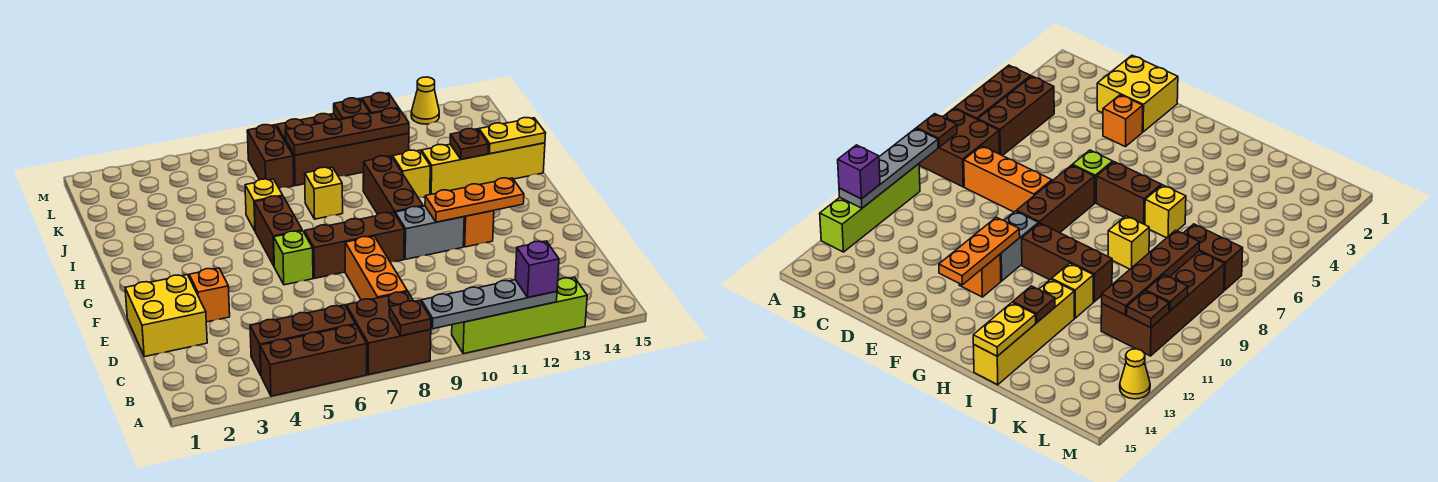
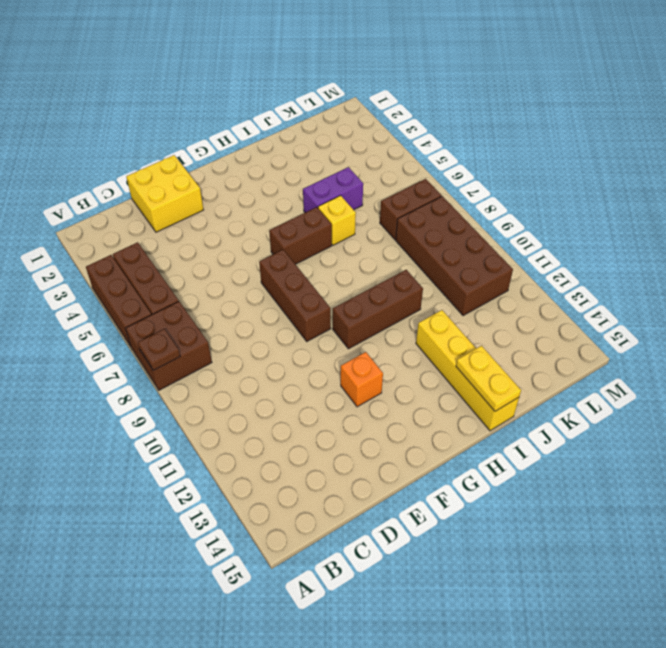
purple 1x2 brick [303,167,363,213] -> none
none -> lime 1x4 brick [452,278,587,354]
none -> orange 1x3 brick [345,236,407,300]
none -> orange 1x1 brick [189,268,230,322]

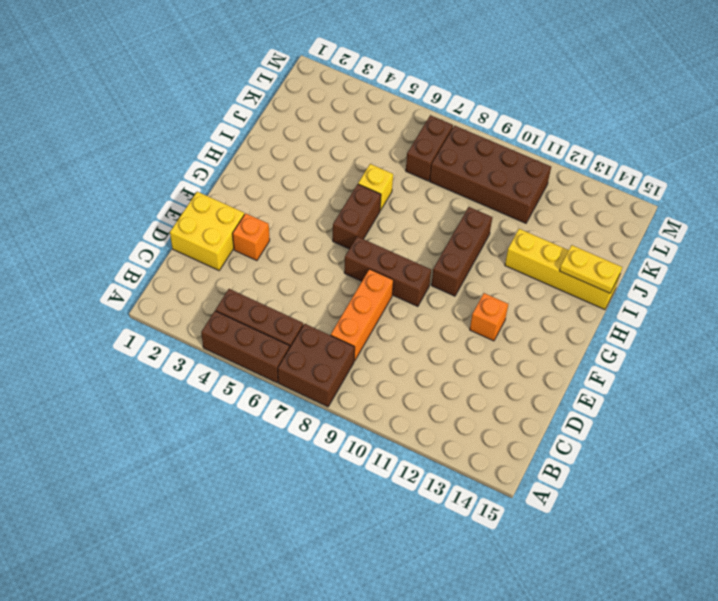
none -> lime 1x4 brick [452,278,587,354]
none -> lime 1x1 brick [274,231,313,285]
none -> grey 1x2 brick [395,206,464,259]

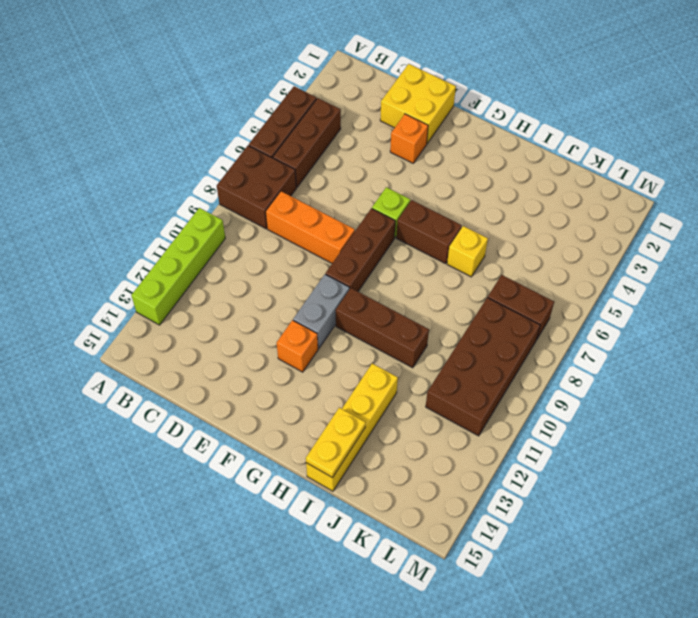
none -> yellow 1x1 brick [305,167,343,219]
none -> yellow 1x1 brick [393,150,430,197]
none -> yellow 1x1 cone [411,77,439,124]

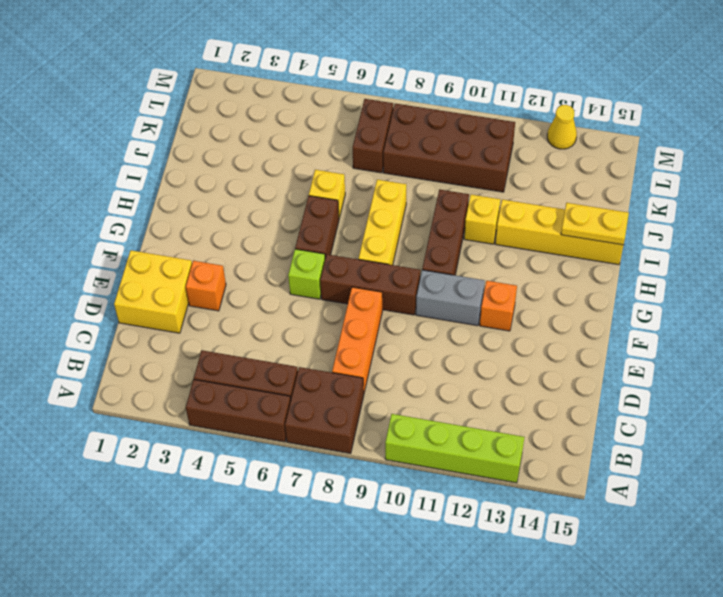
yellow 1x3 brick [359,180,406,265] -> yellow 1x1 brick [305,167,343,219]
none -> brown 1x1 plate [389,300,431,336]
none -> grey 1x4 plate [421,280,557,329]
none -> orange 1x3 plate [425,178,524,222]

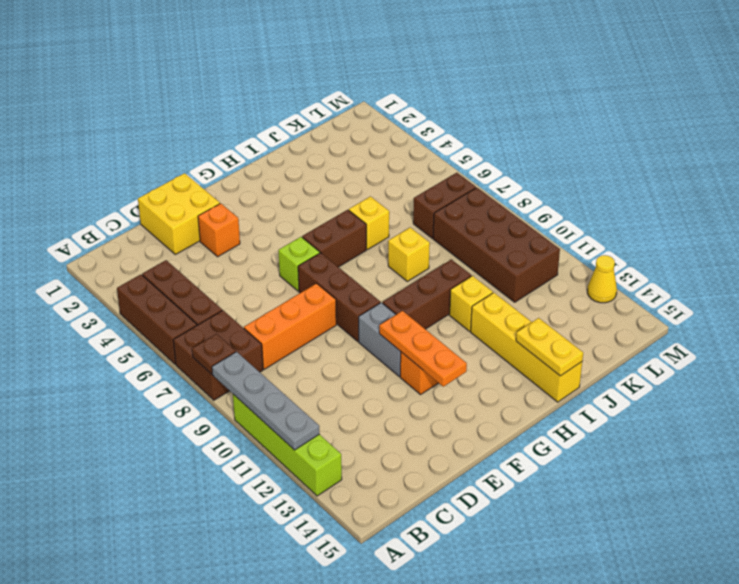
none -> brown 1x1 plate [450,129,488,159]
none -> brown 1x4 plate [285,108,409,155]
none -> brown 1x1 plate [334,98,370,120]

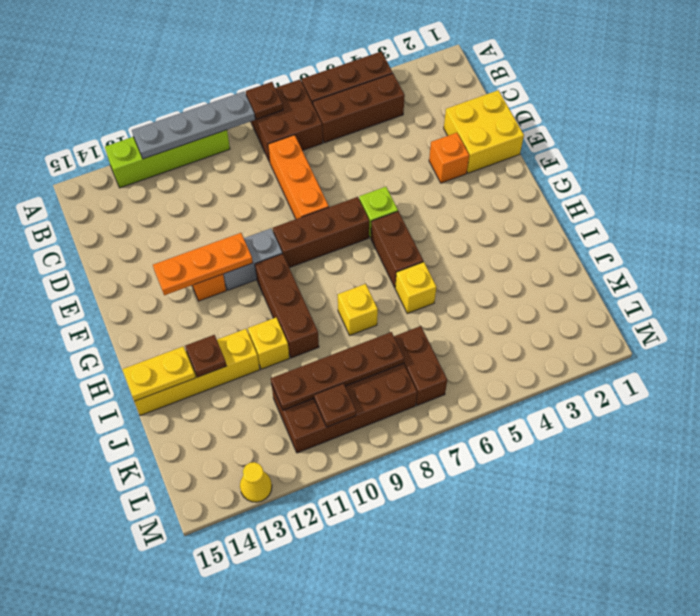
none -> brown 1x1 plate [362,93,398,114]
none -> purple 1x1 brick [515,241,559,297]

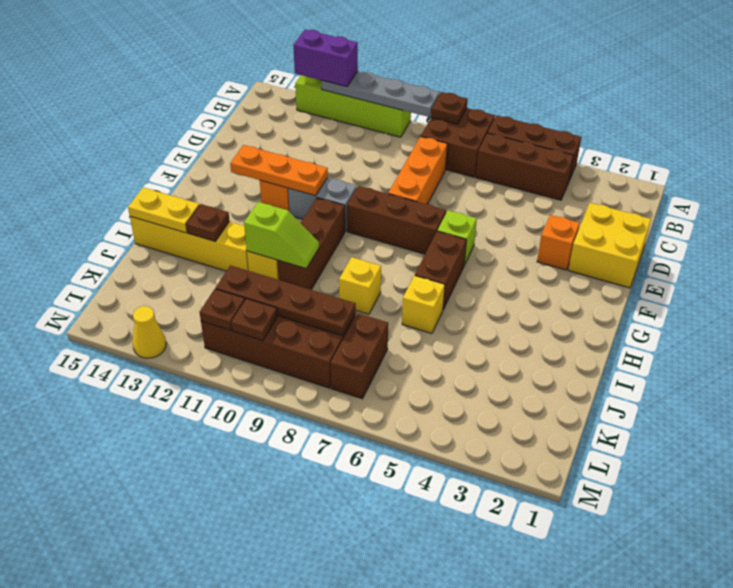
purple 1x2 brick [293,30,358,87] -> purple 1x1 brick [515,241,559,297]
lime 1x2 slope [244,202,319,269] -> none

